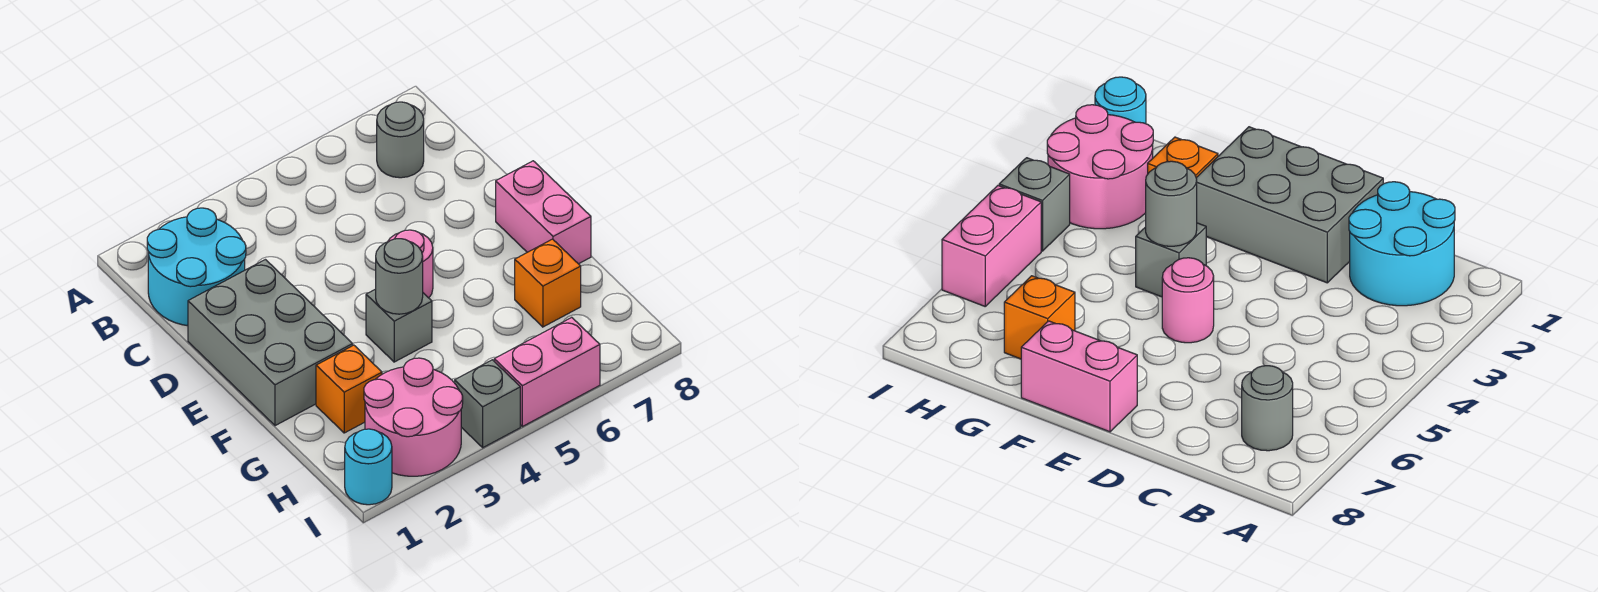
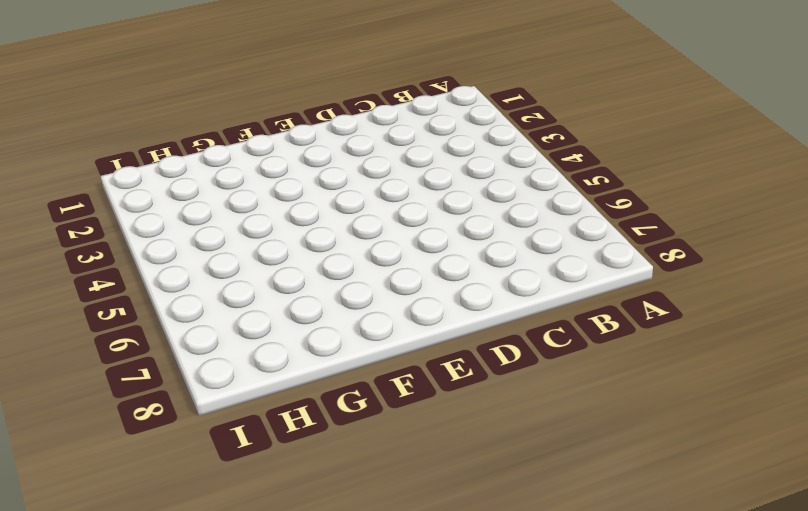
none -> cyan 2x2 round brick [147,208,246,326]
none -> grey 1x1 round brick [377,102,424,178]
none -> grey 2x3 brick [188,260,353,426]

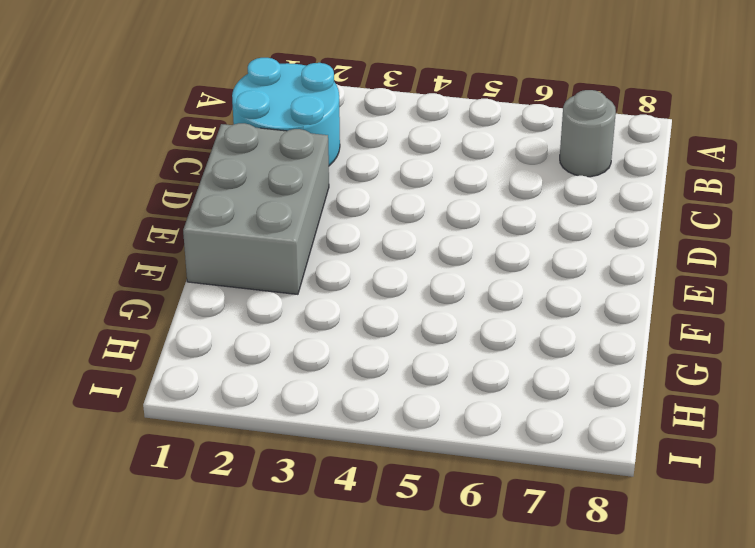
none -> pink 1x1 round brick [388,230,433,298]
none -> pink 1x2 brick [496,161,591,264]
none -> grey 1x1 brick [366,289,432,362]

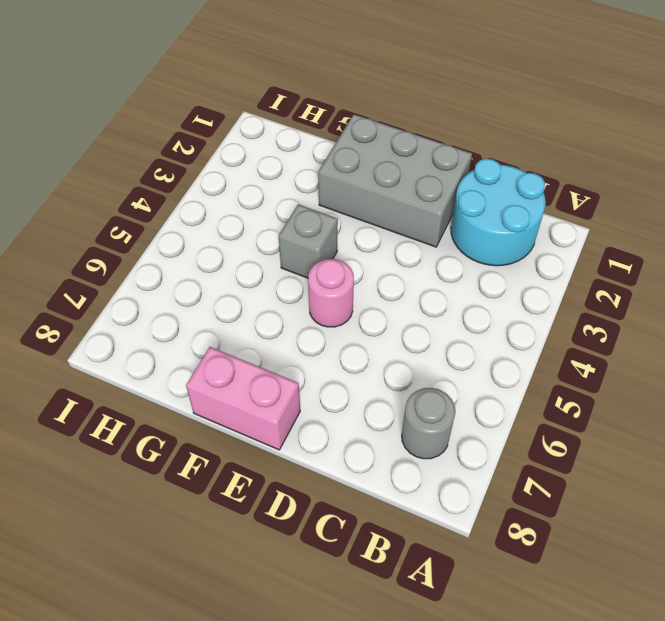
none -> orange 1x1 brick [316,345,382,433]
none -> orange 1x1 brick [515,239,581,327]
none -> pink 2x2 round brick [364,358,463,476]

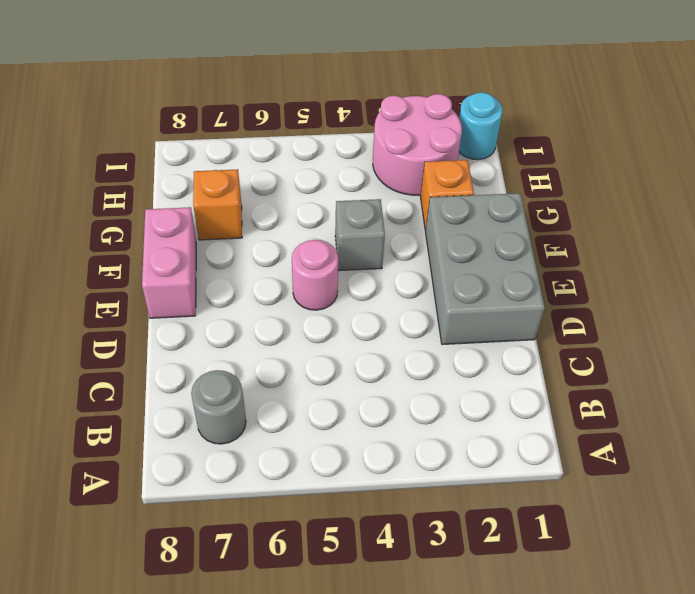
none -> cyan 2x2 round brick [147,208,246,326]
none -> grey 1x1 brick [455,360,520,447]
none -> pink 1x2 brick [494,317,600,426]

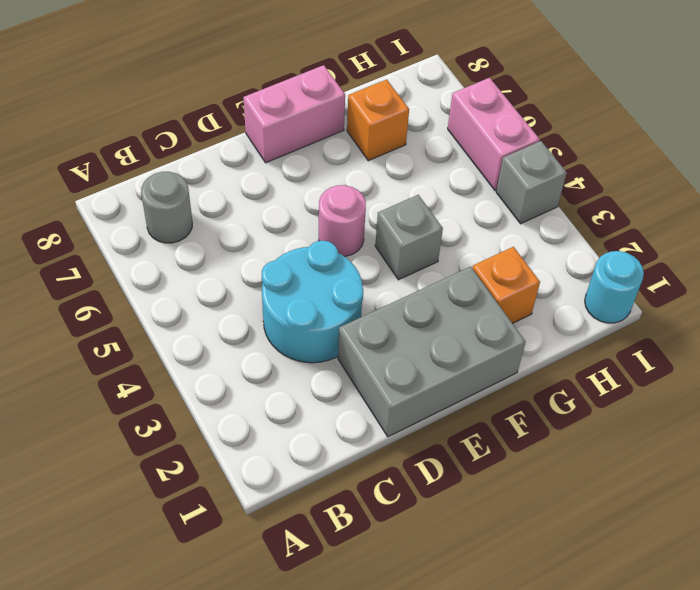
cyan 2x2 round brick [262,241,363,363] -> cyan 2x2 round brick moved to [147,208,246,326]
none -> pink 2x2 round brick [364,358,463,476]
none -> grey 1x1 round brick [376,239,423,314]

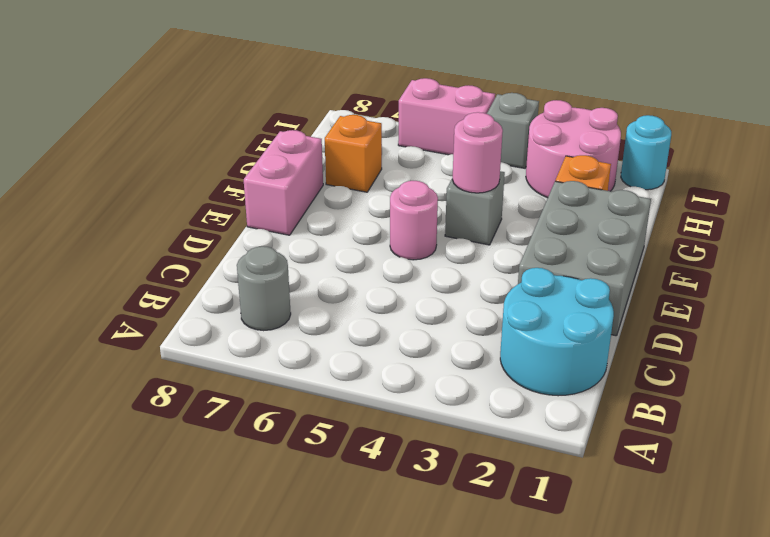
pink 1x1 round brick [453,112,503,193] -> grey 1x1 round brick [376,239,423,314]

